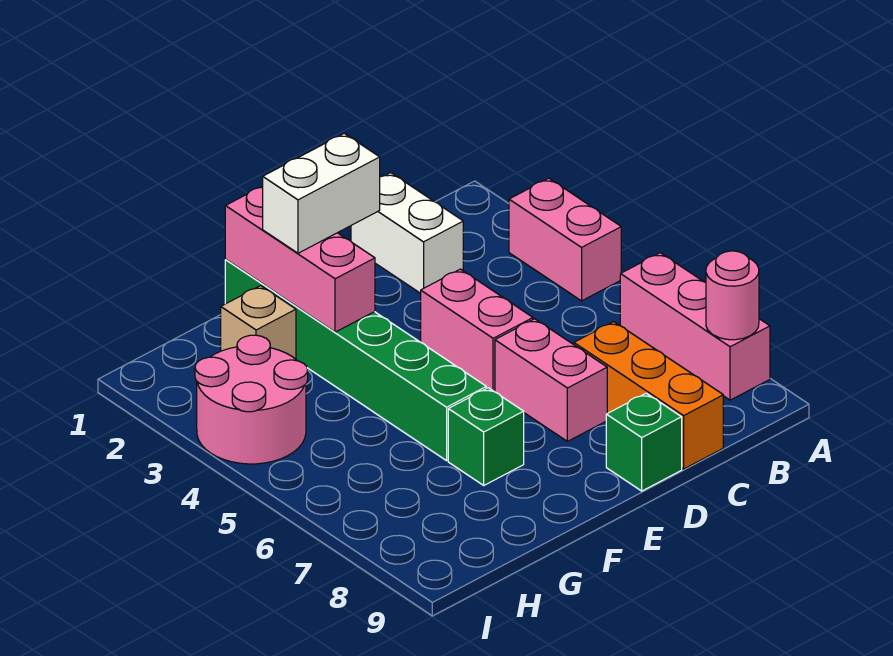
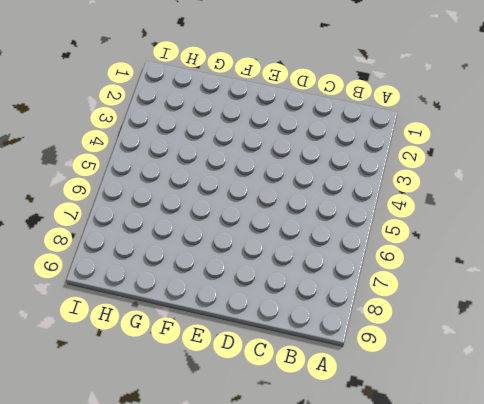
none -> pink 1x2 brick [509,178,621,301]
none -> pink 1x3 brick [620,253,770,400]
none -> white 1x2 brick [351,173,463,293]

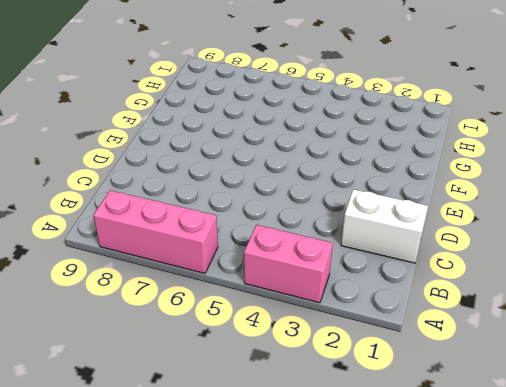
none -> orange 1x3 brick [574,322,723,469]
none -> pink 1x2 brick [421,269,533,391]
none -> pink 1x2 brick [495,319,607,441]

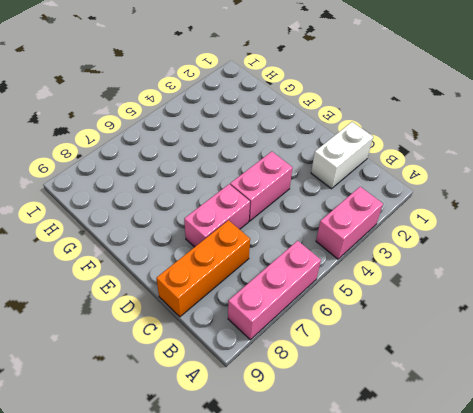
none -> green 1x1 brick [606,393,682,491]
none -> green 1x6 brick [225,260,486,461]
none -> green 1x1 brick [448,388,524,485]

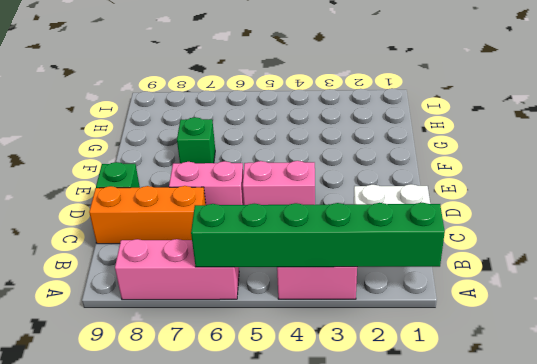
green 1x6 brick [191,203,445,267] -> green 1x6 brick moved to [225,260,486,461]
none -> tan 1x1 brick [221,286,296,359]
none -> pink 2x2 round brick [195,335,308,464]
none -> pink 1x1 round brick [706,251,759,340]

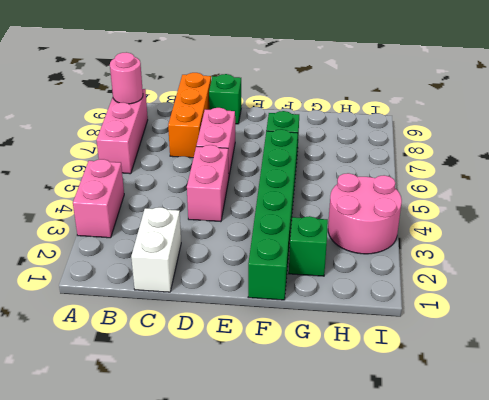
green 1x1 brick [289,216,328,276] -> tan 1x1 brick [221,286,296,359]
none -> pink 1x3 brick [225,186,375,332]
none -> white 1x2 brick [263,133,380,253]

